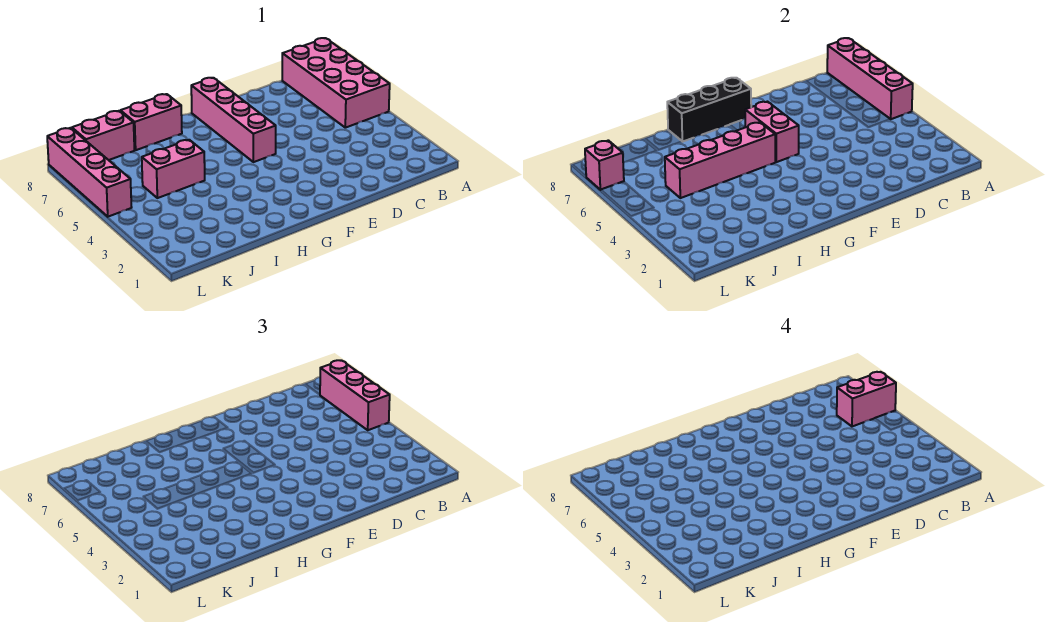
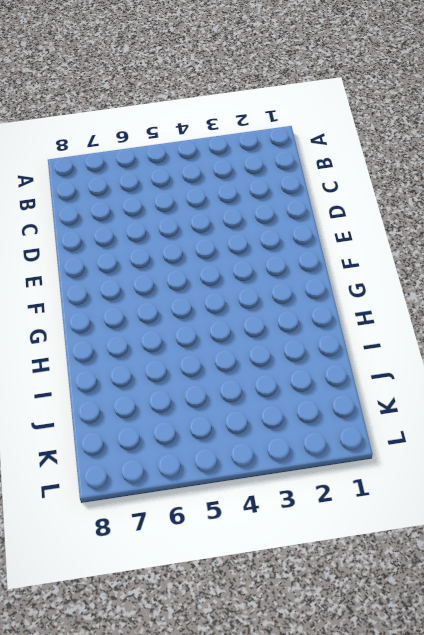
none -> pink 2x4 brick [282,38,390,128]
none -> pink 1x4 brick [191,78,276,162]
none -> pink 1x2 brick [120,94,182,150]

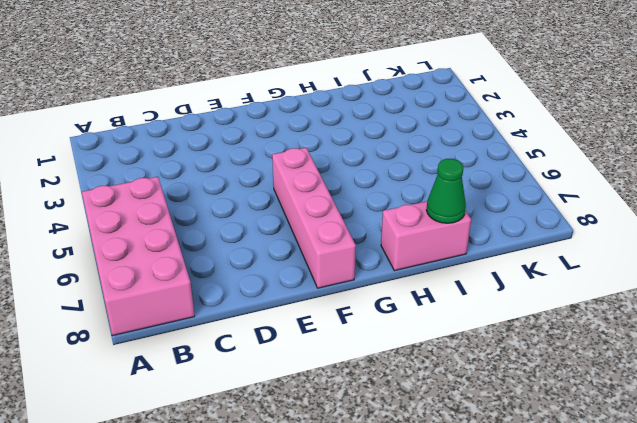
green 1x1 cone [426,159,466,223] -> none
none -> pink 1x2 brick [142,140,205,198]
none -> pink 1x2 brick [72,111,134,160]
none -> pink 1x4 brick [47,128,132,217]

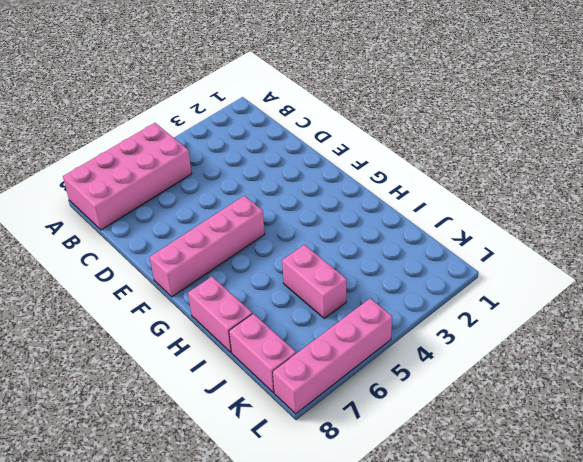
none -> pink 1x4 brick [827,38,913,119]
none -> pink 1x2 brick [745,102,799,162]
none -> black 1x3 brick [667,78,751,142]

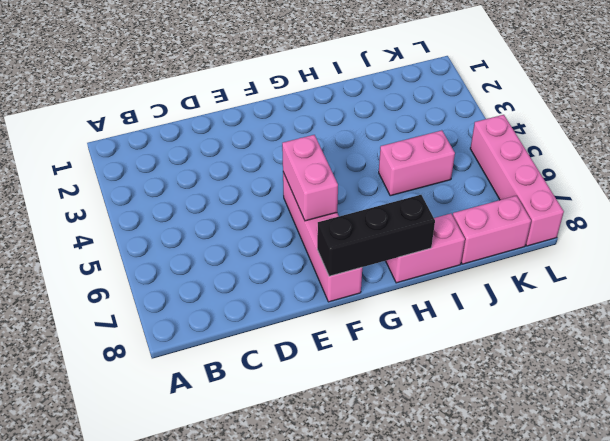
none -> pink 2x4 brick [282,38,390,128]
none -> pink 1x4 brick [827,38,913,119]
none -> pink 1x4 brick [665,122,775,198]

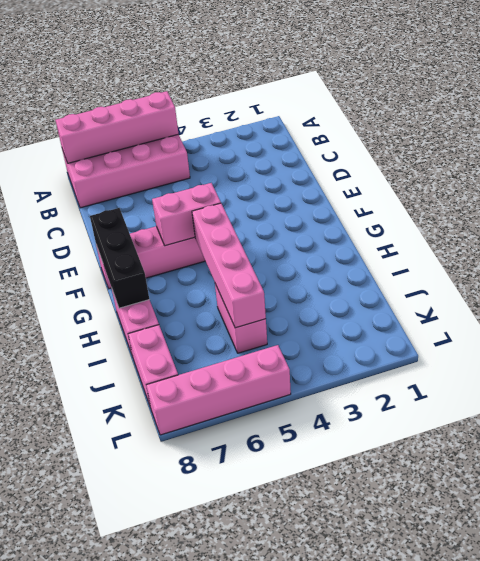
none -> pink 1x1 brick [585,140,624,190]
none -> pink 1x3 brick [320,360,390,430]
none -> pink 1x2 brick [837,372,896,426]

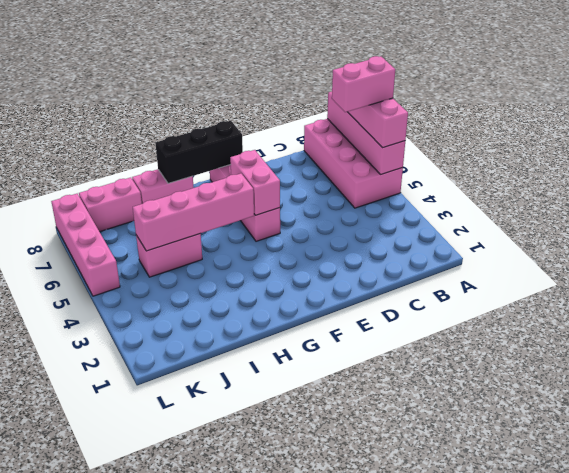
none -> pink 1x1 brick [585,140,624,190]

